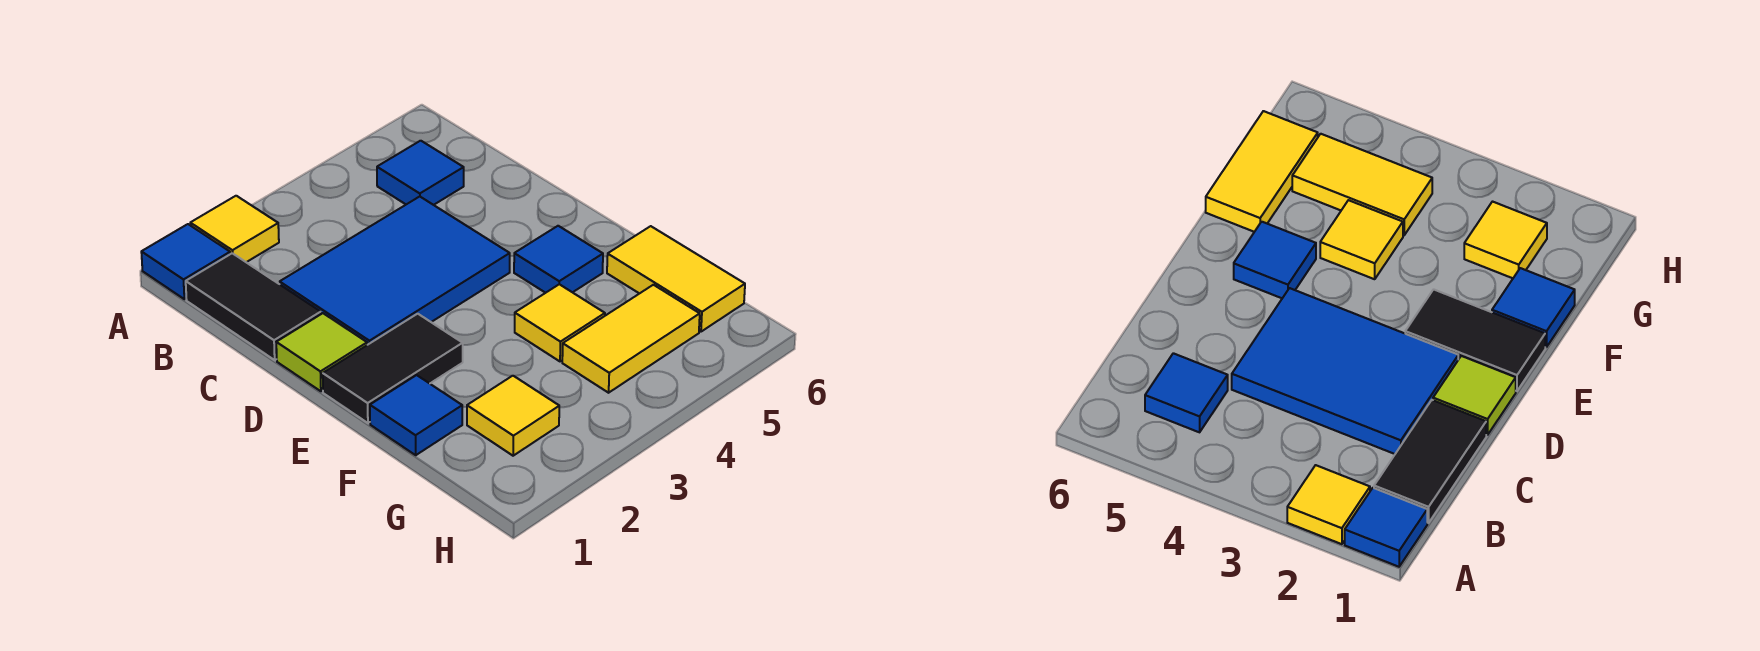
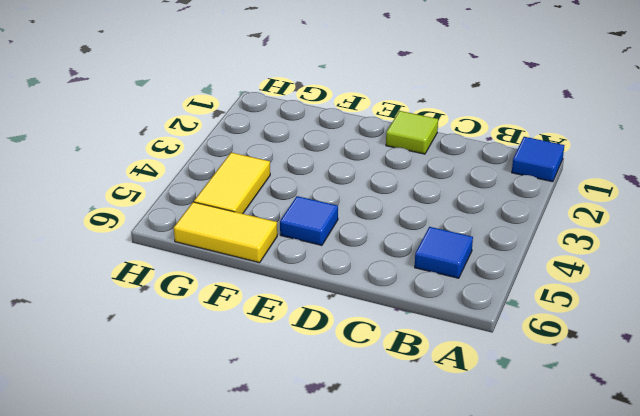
none -> yellow 1x1 tile [190,196,279,262]
none -> black 1x2 tile [186,253,321,360]
none -> blue 2x3 tile [280,197,510,345]

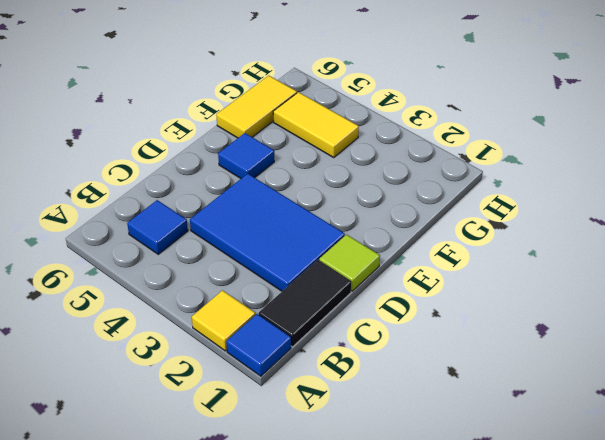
none -> black 1x2 tile [323,314,463,423]
none -> blue 1x1 tile [370,375,462,455]
none -> yellow 1x1 tile [515,284,605,361]

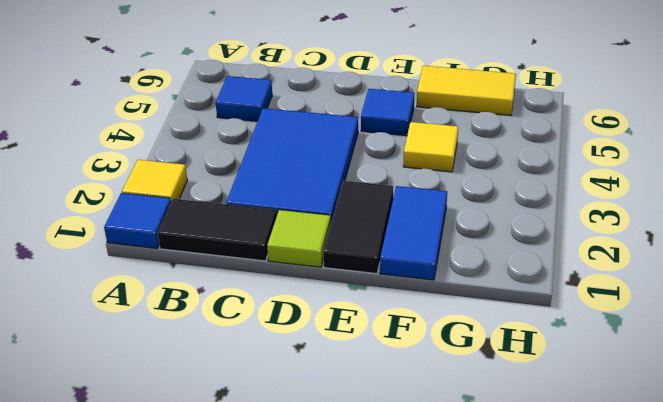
blue 1x2 tile [380,186,447,280] -> blue 1x1 tile [370,375,462,455]
none -> yellow 1x1 tile [467,376,559,456]
none -> yellow 1x2 tile [562,285,700,393]

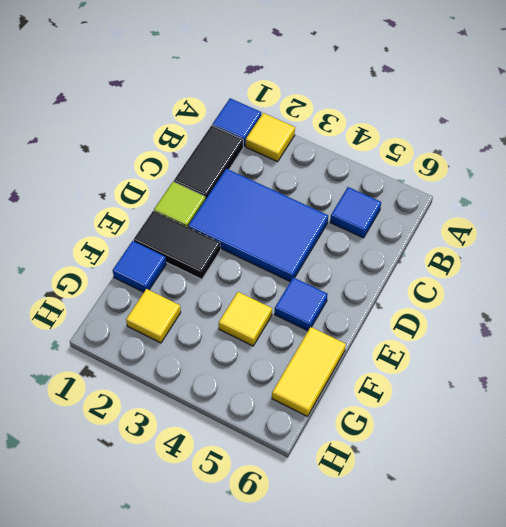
none -> yellow 1x2 tile [562,285,700,393]

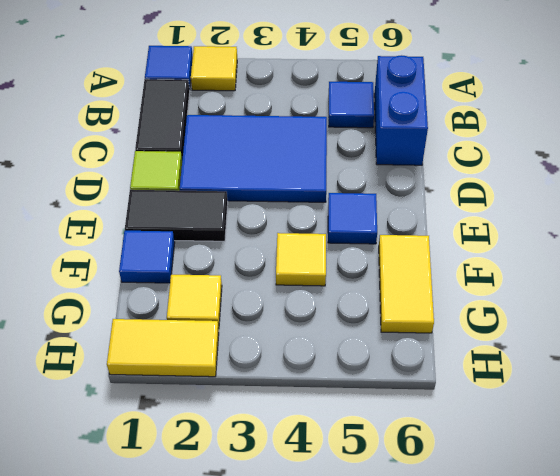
blue 1x2 brick [374,55,428,165] -> none
yellow 1x2 tile [107,319,219,377] -> yellow 1x2 tile moved to [562,285,700,393]

